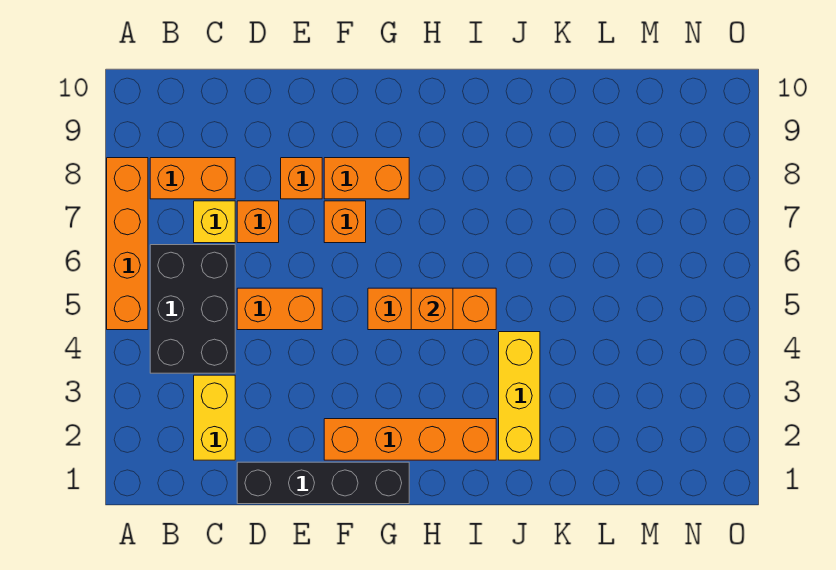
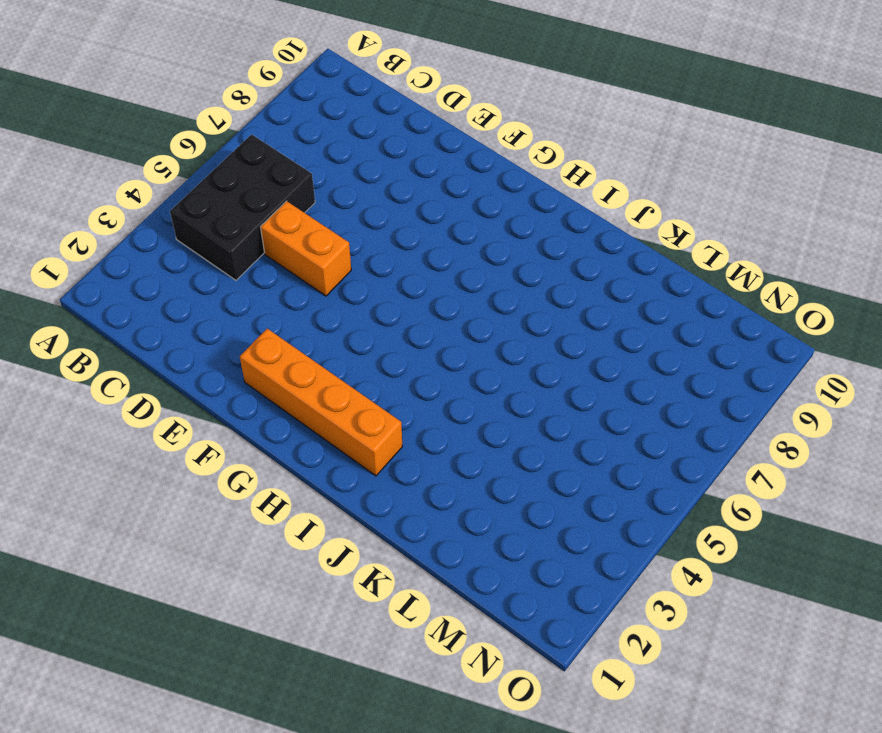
none -> orange 1x4 brick [107,158,148,330]
none -> orange 1x2 brick [150,158,235,199]
none -> yellow 1x2 brick [194,375,235,460]

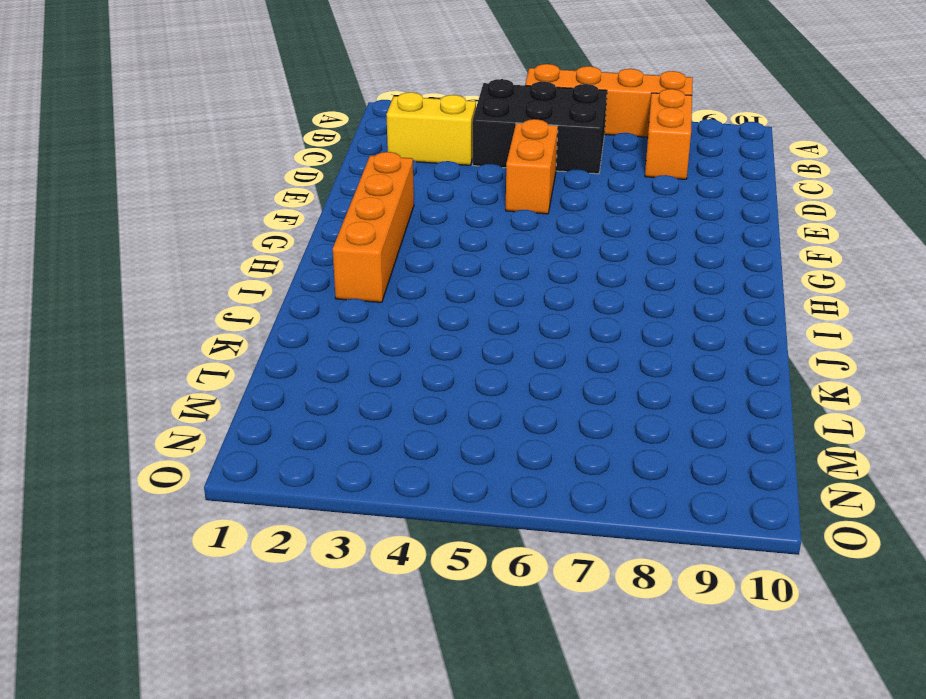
none -> yellow 1x1 brick [194,201,235,243]
none -> black 1x4 brick [237,462,409,504]
none -> orange 1x1 brick [237,201,279,243]

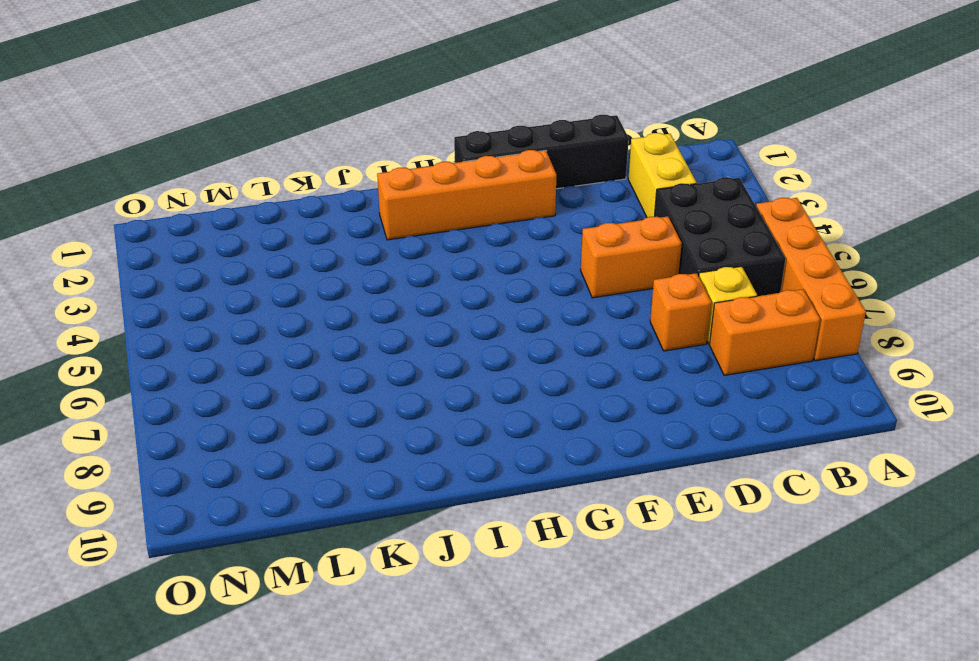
none -> orange 1x1 brick [281,158,322,199]
none -> orange 1x1 brick [324,201,366,243]
none -> orange 1x2 brick [324,158,409,199]

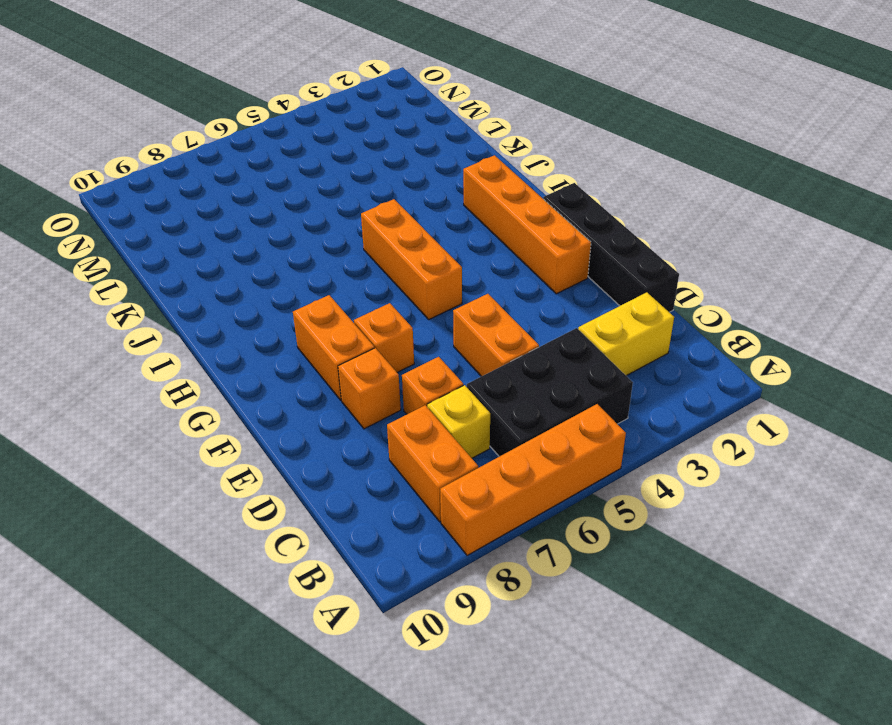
none -> yellow 1x3 brick [499,332,540,460]
none -> orange 1x1 brick [411,288,453,330]

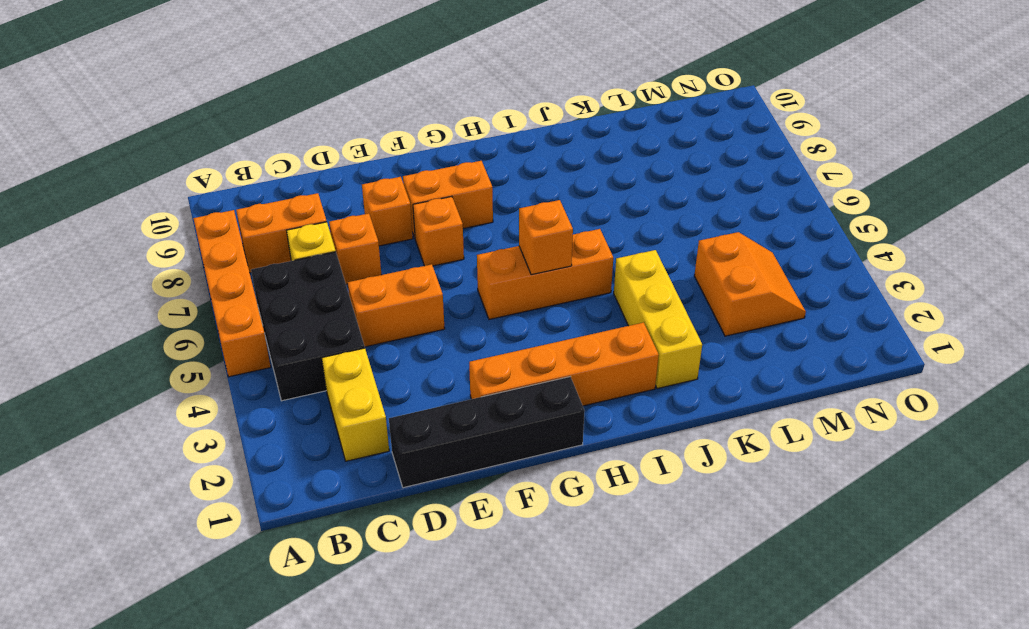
orange 2x2 slope [694,232,806,336] -> none

